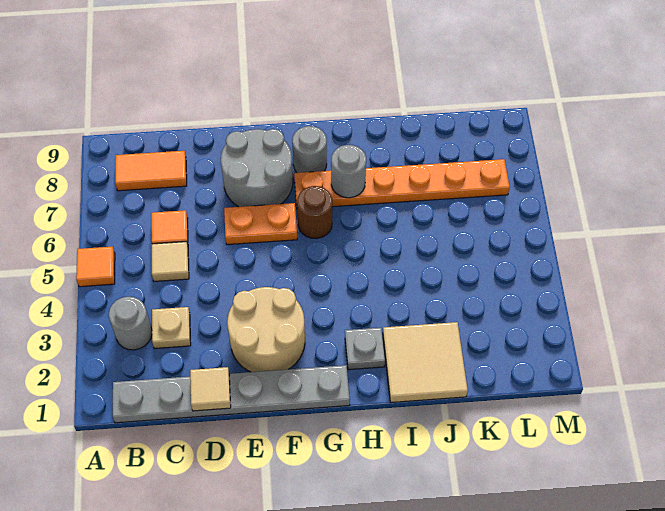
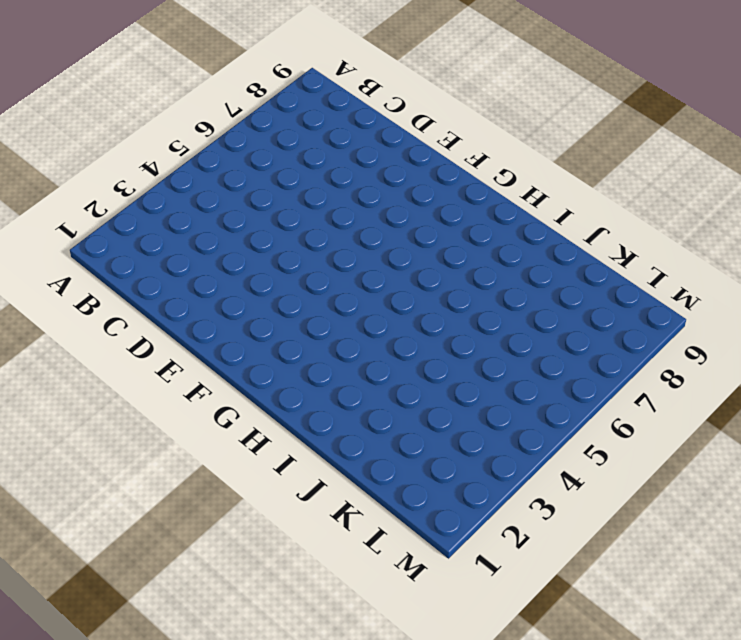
none -> orange 1x1 tile [76,247,115,287]
none -> grey 1x6 plate [113,365,350,423]
none -> grey 1x1 round brick [109,297,152,350]

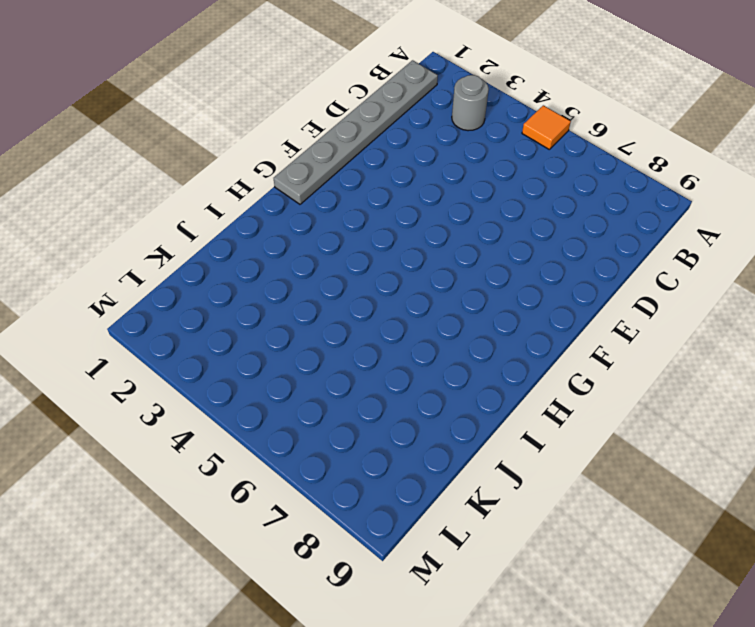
none -> orange 1x2 tile [115,151,187,191]
none -> tan 1x1 plate [152,307,191,349]
none -> tan 1x1 tile [152,242,189,282]

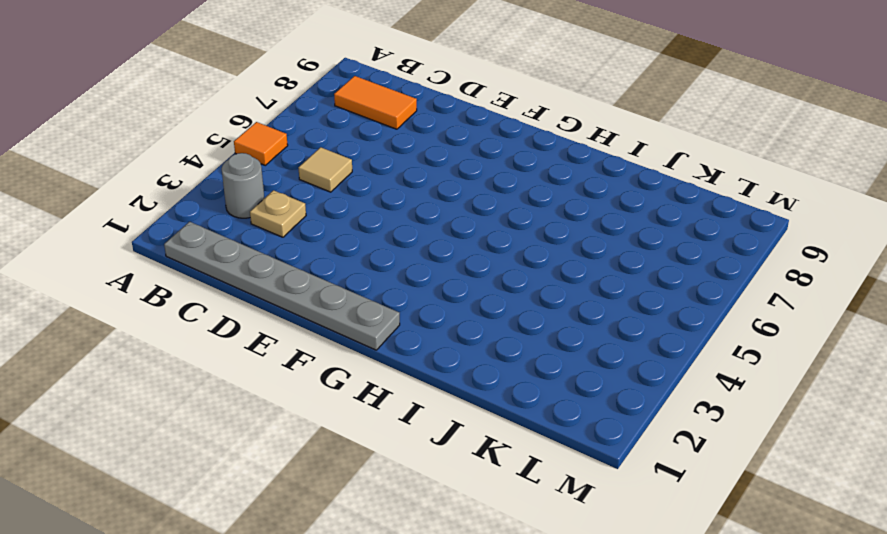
none -> orange 1x1 tile [151,210,188,245]
none -> tan 2x2 round brick [227,287,305,372]
none -> orange 1x2 plate [224,203,297,245]

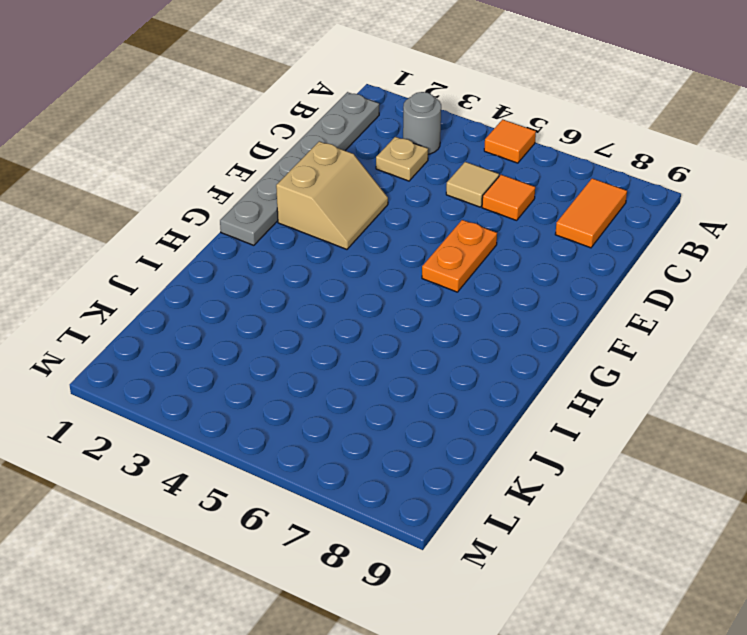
tan 2x2 slope [276,141,388,249] -> tan 2x2 round brick [227,287,305,372]
none -> grey 2x2 round brick [221,129,293,207]
none -> brown 1x1 round brick [297,186,332,239]
none -> orange 1x6 plate [294,159,510,207]

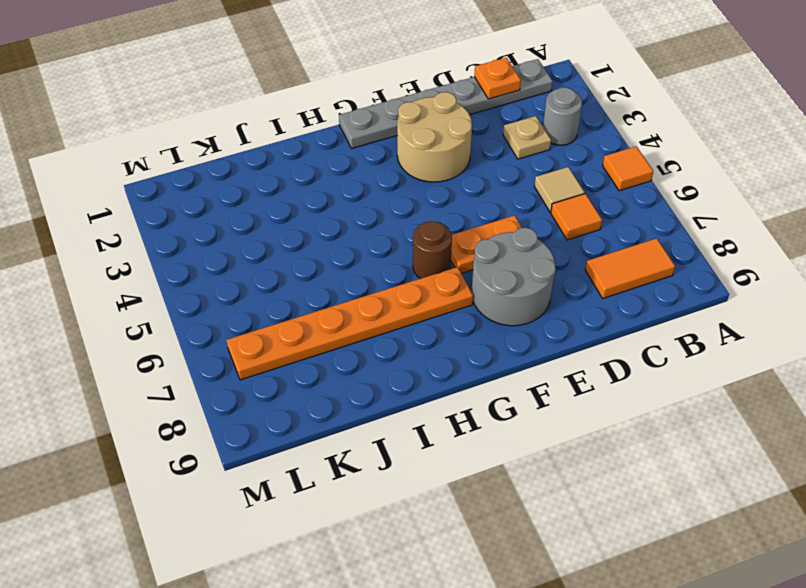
orange 1x1 plate [474,57,521,99] -> none
none -> grey 1x1 round brick [292,126,327,173]
none -> grey 1x1 plate [345,328,385,370]
none -> tan 2x2 tile [383,322,468,402]

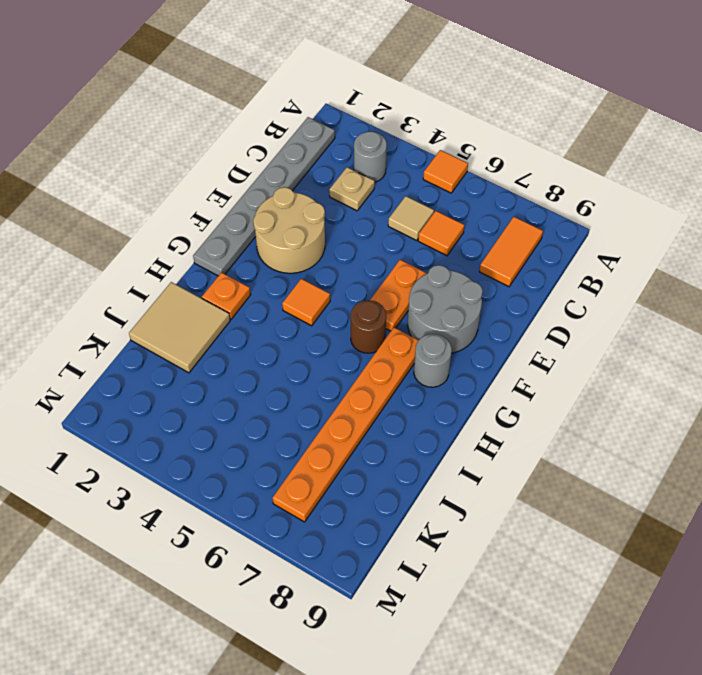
orange 1x1 tile [282,279,330,326] -> none
orange 1x1 plate [202,272,251,319] -> grey 1x1 plate [345,328,385,370]
none -> tan 1x1 tile [190,367,231,411]
none -> grey 1x1 round brick [331,145,366,198]

